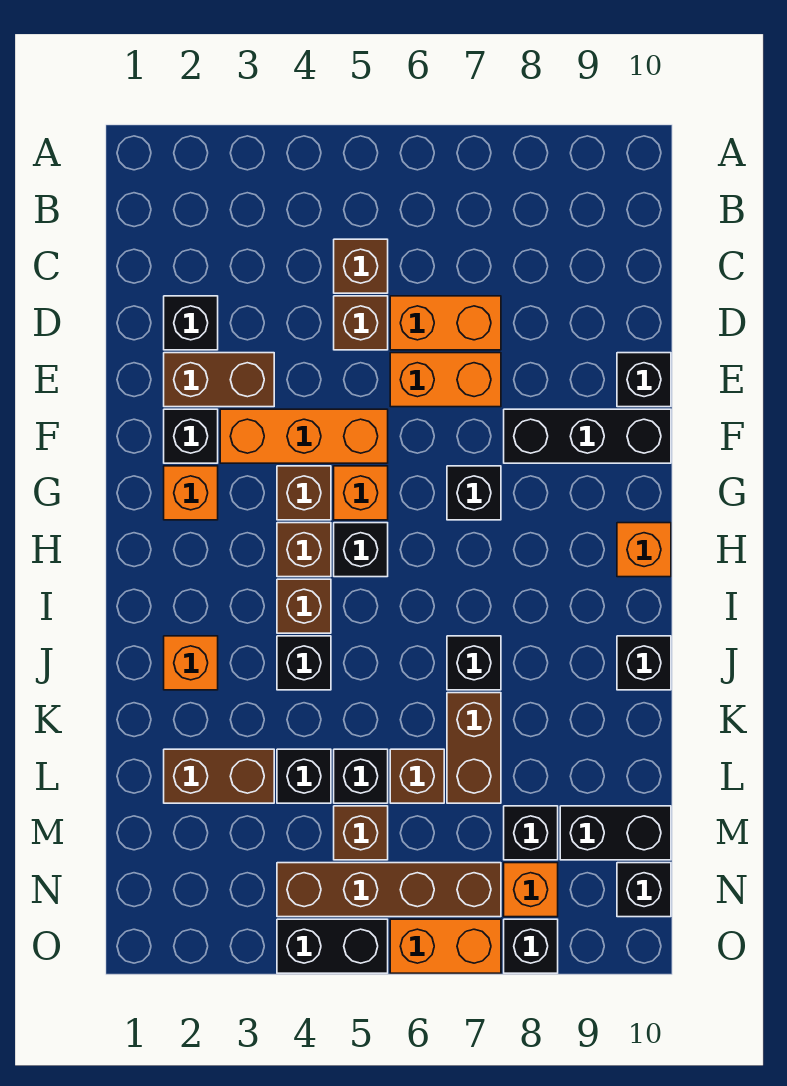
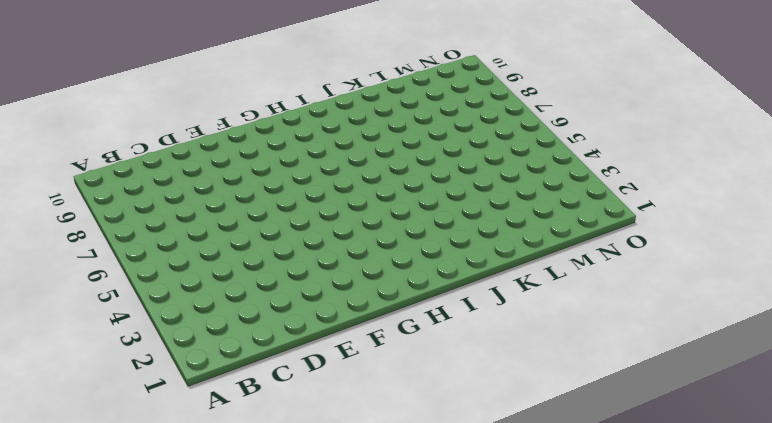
none -> brown 1x1 brick [334,239,388,293]
none -> black 1x1 brick [164,296,218,350]
none -> brown 1x1 brick [334,296,388,350]
none -> orange 1x2 brick [390,296,501,350]

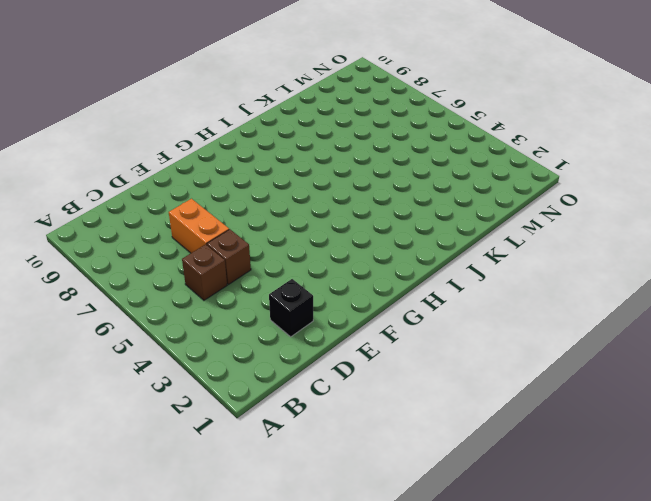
none -> brown 1x2 brick [164,353,274,407]
none -> orange 1x2 brick [390,353,501,407]
none -> black 1x1 brick [617,353,671,407]
none -> black 1x1 brick [164,409,218,463]

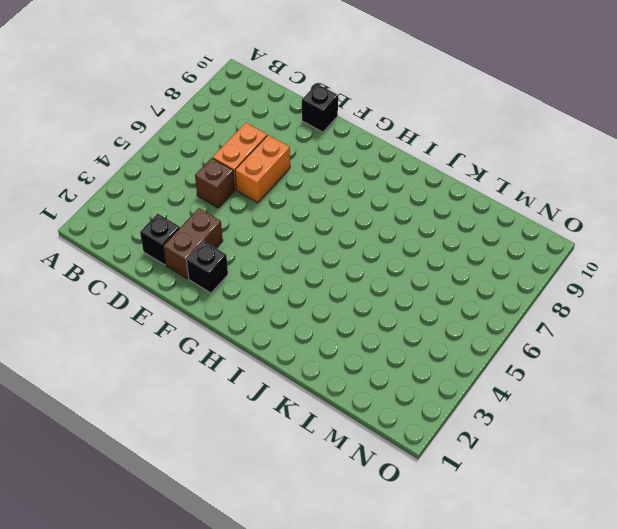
none -> brown 1x1 brick [334,239,388,293]
none -> orange 1x3 brick [220,409,388,463]
none -> black 1x3 brick [504,409,671,463]
none -> orange 1x1 brick [164,466,218,520]

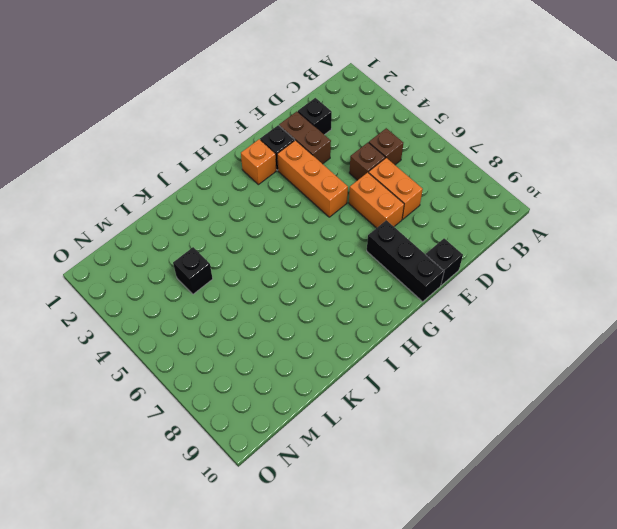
none -> brown 1x1 brick [277,466,331,520]
none -> orange 1x1 brick [334,466,388,520]
none -> black 1x1 brick [447,466,501,520]
none -> brown 1x1 brick [277,523,331,577]

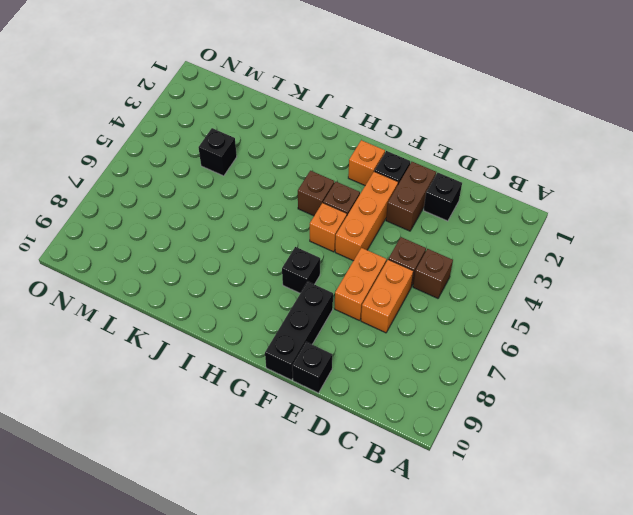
none -> black 1x1 brick [334,523,388,577]
none -> orange 1x1 brick [617,523,671,577]
none -> brown 1x1 brick [277,579,331,633]
none -> orange 1x1 brick [164,636,218,690]

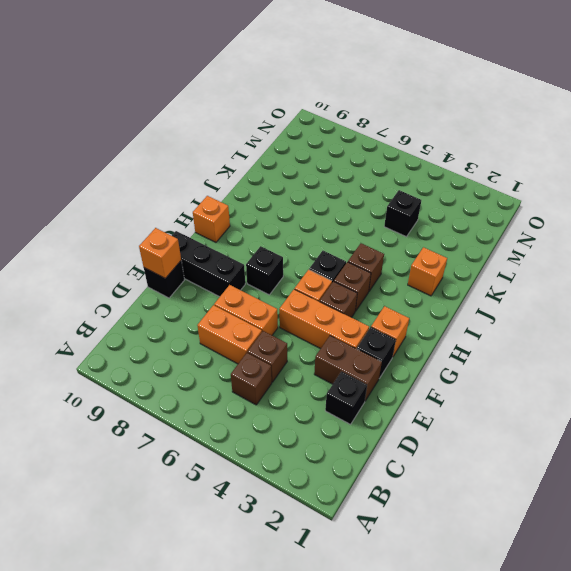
orange 1x1 brick [139,228,181,278] -> orange 1x1 brick moved to [504,863,558,917]
none -> black 1x1 brick [277,636,331,690]
none -> black 1x1 brick [447,636,501,690]
none -> black 1x1 brick [617,636,671,690]
none -> brown 1x2 brick [447,693,501,803]

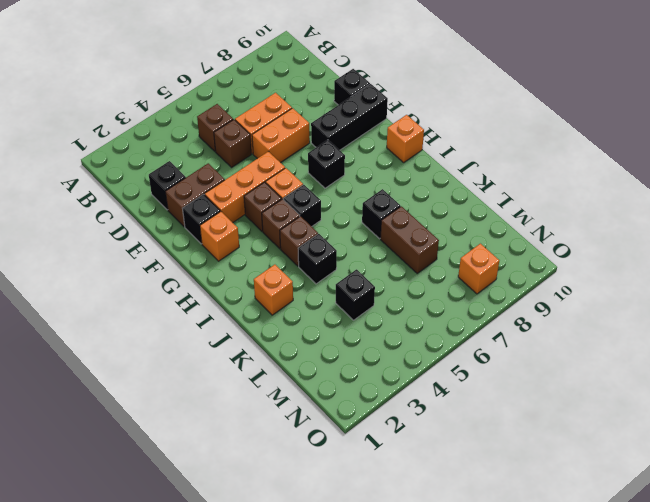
none -> black 1x1 brick [617,636,671,690]
none -> brown 1x2 brick [164,749,274,803]
none -> black 1x1 brick [334,749,388,803]
none -> brown 1x1 brick [390,749,444,803]

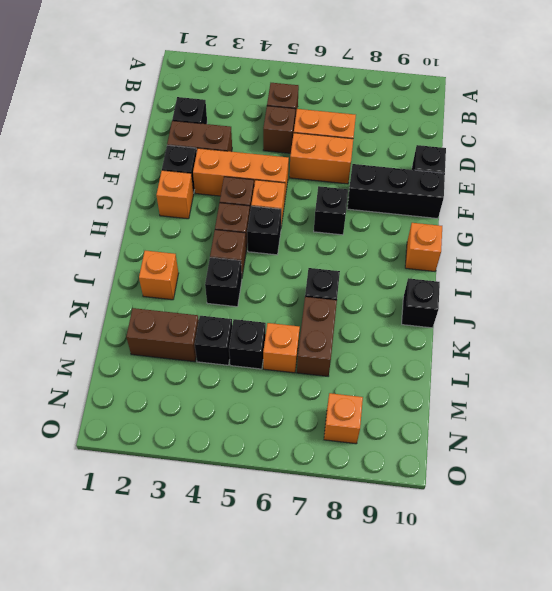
orange 1x1 brick [263,323,300,373] -> brown 1x1 brick [390,749,444,803]
none -> brown 1x1 brick [334,806,388,860]
none -> black 1x1 brick [504,806,558,860]
none -> black 1x2 brick [560,806,671,860]
none -> brown 1x4 brick [277,863,501,917]

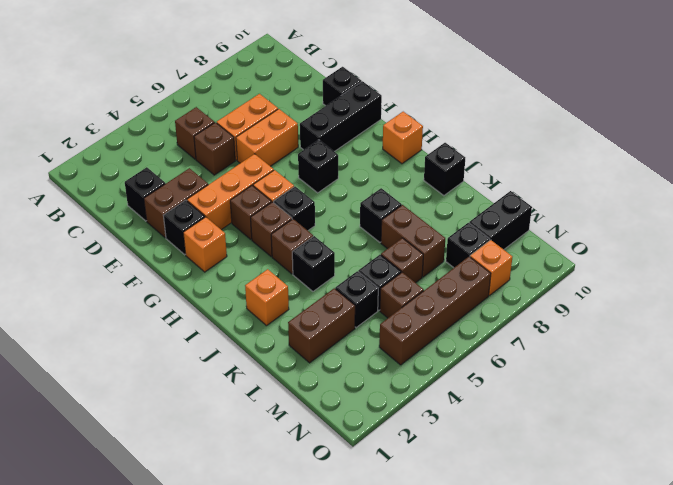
none -> black 1x1 brick [617,863,671,917]
none -> black 1x2 brick [277,919,388,973]
none -> orange 1x2 brick [390,919,501,973]
none -> black 1x1 brick [504,919,558,973]

